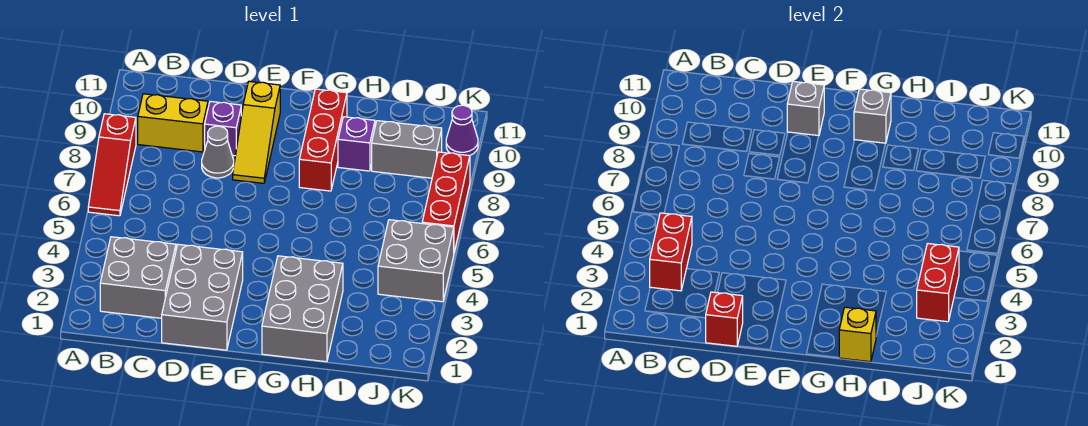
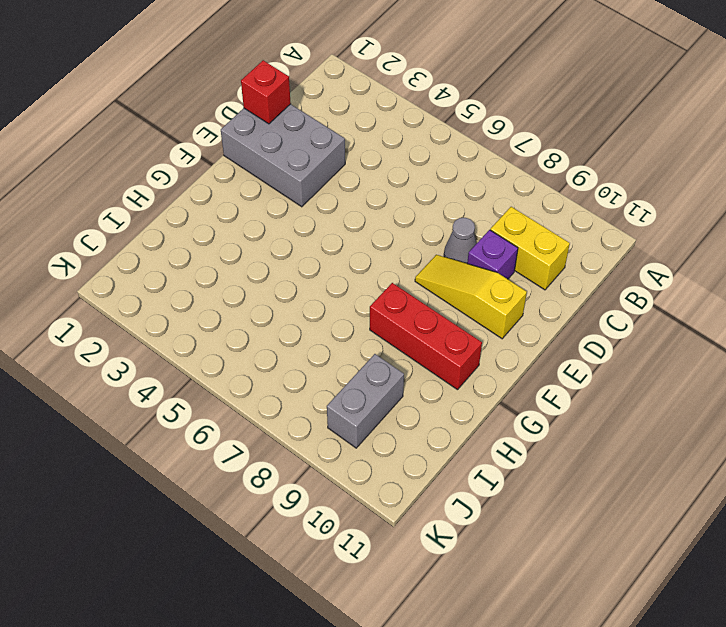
yellow 1x2 brick [490,207,570,290] -> yellow 1x2 brick turned to [138,94,208,152]
none -> red 1x3 slope [88,114,136,216]
none -> grey 2x2 brick [100,237,176,318]
none -> grey 2x3 brick [262,256,343,362]

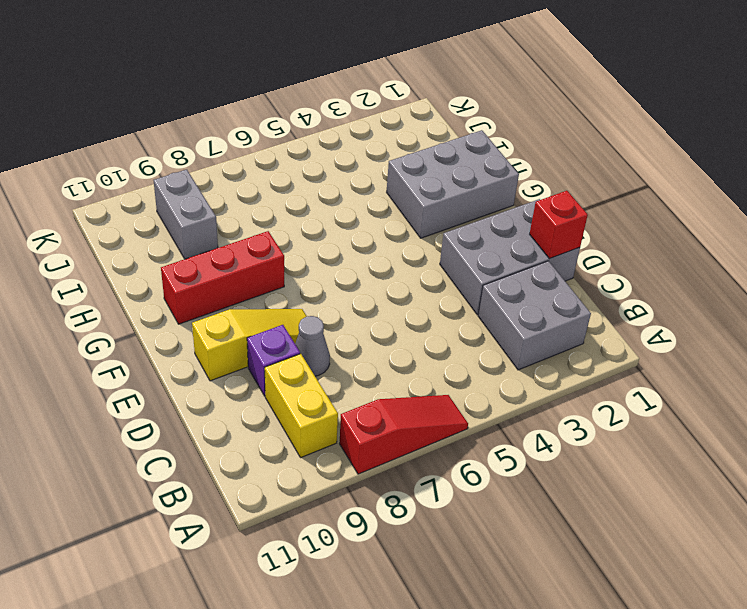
none -> purple 1x1 brick [338,117,375,171]
none -> grey 2x2 brick [378,220,454,302]
none -> red 1x3 brick [422,152,470,252]

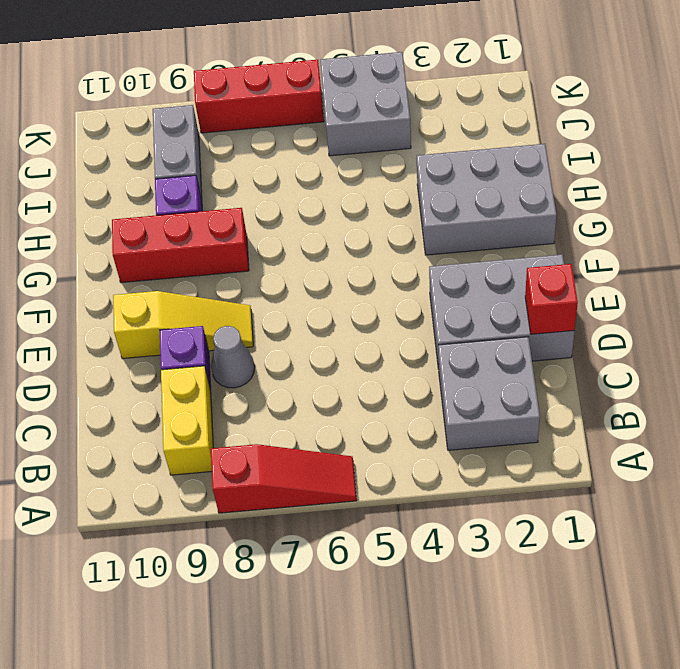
none -> purple 1x1 cone [446,105,478,156]
none -> red 1x2 brick [650,213,692,291]
none -> grey 1x1 brick [787,82,824,136]

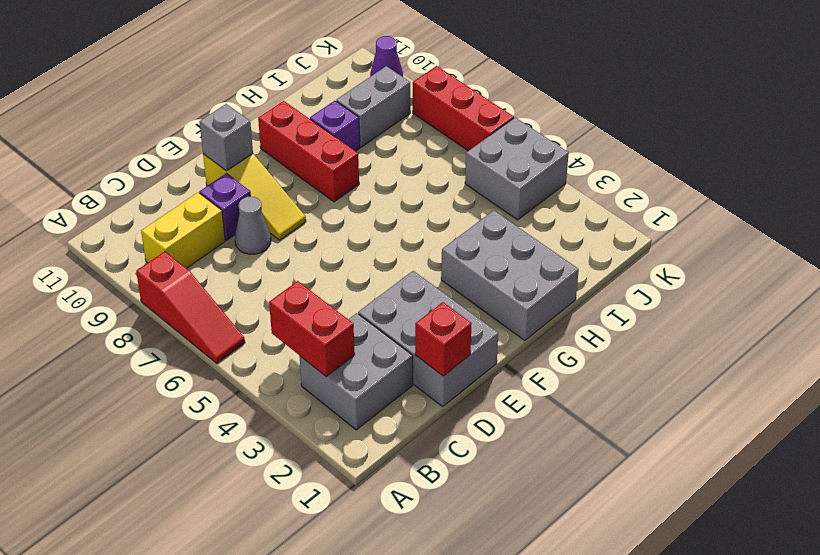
none -> grey 1x1 brick [854,89,891,143]
none -> yellow 1x1 brick [839,307,876,362]
none -> red 1x2 brick [917,244,959,322]

